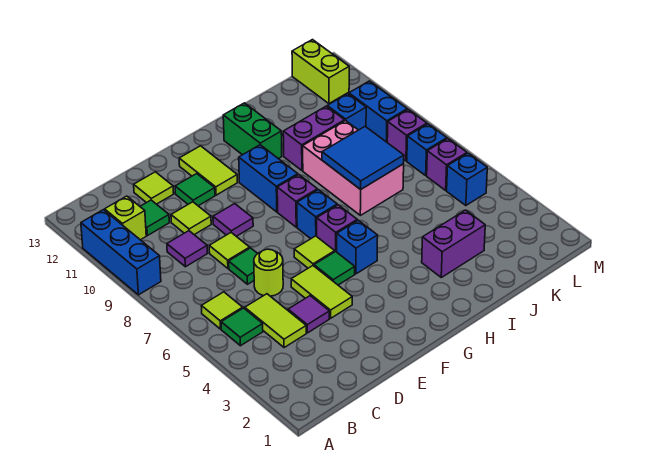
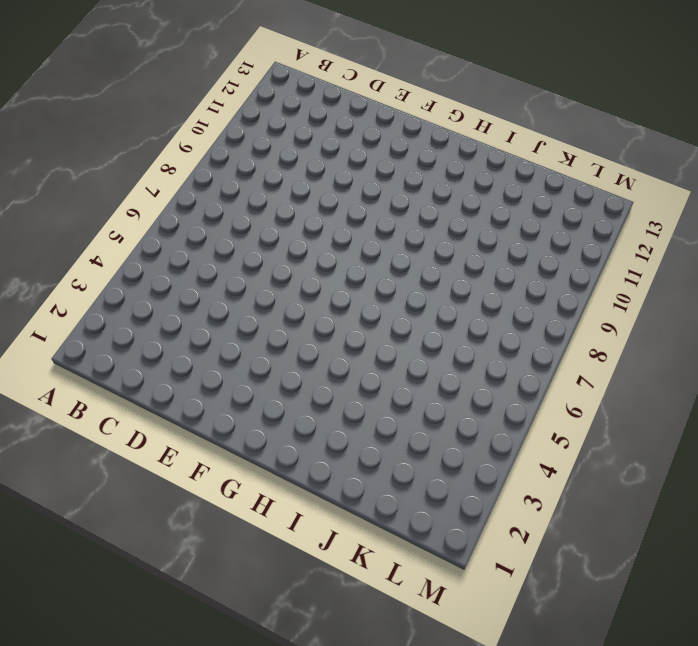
none -> blue 1x3 brick [81,210,161,295]
none -> green 1x1 tile [221,308,263,346]
none -> lime 1x1 tile [201,292,243,329]
none -> lime 1x1 brick [105,196,146,240]

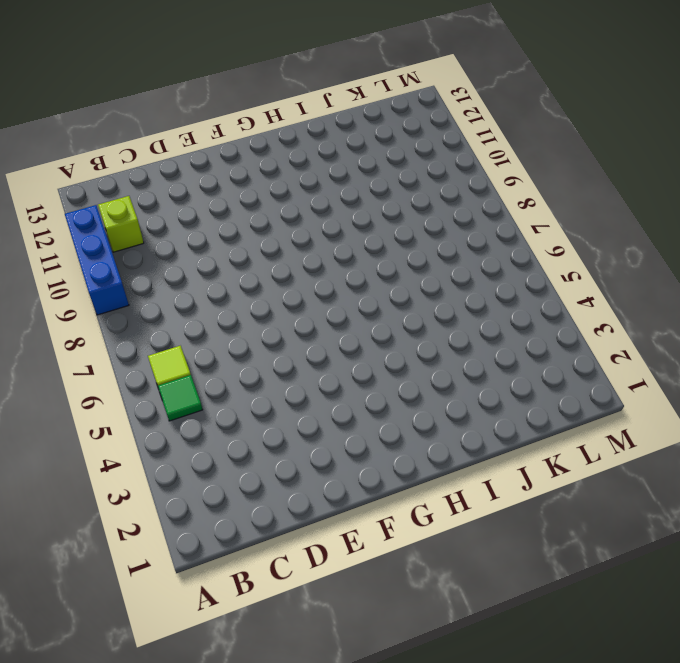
none -> lime 1x2 tile [245,294,306,348]
none -> purple 1x1 tile [167,231,208,267]
none -> green 1x1 tile [140,200,169,236]
none -> purple 1x1 tile [288,296,329,333]

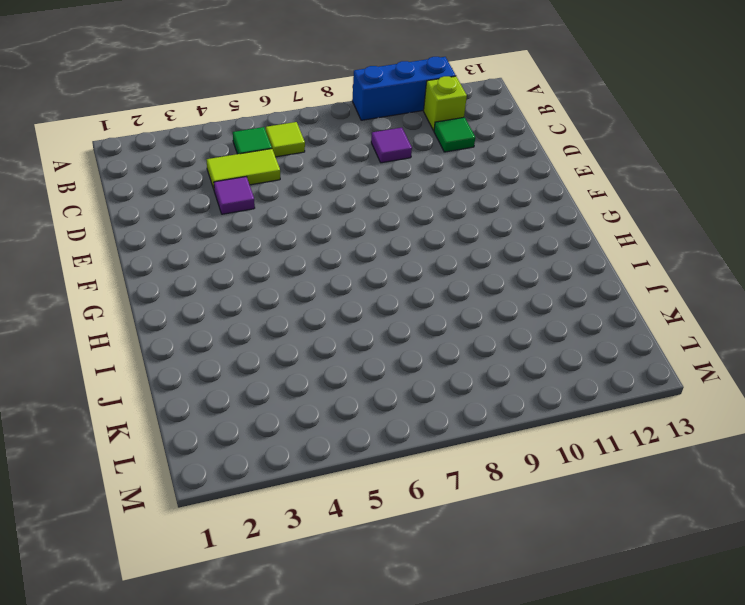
none -> lime 1x1 round brick [254,249,283,296]
none -> green 1x1 tile [229,248,258,284]
none -> lime 1x1 tile [209,233,250,268]
none -> lime 1x1 tile [171,202,211,235]

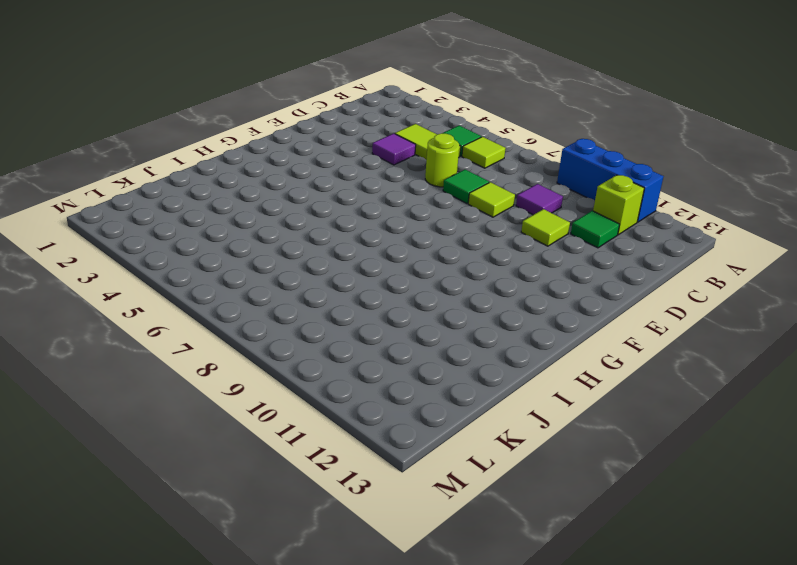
none -> lime 1x1 tile [134,172,174,204]
none -> lime 1x2 tile [291,266,352,318]
none -> purple 1x1 tile [213,204,253,236]
none -> green 1x1 tile [175,174,215,206]

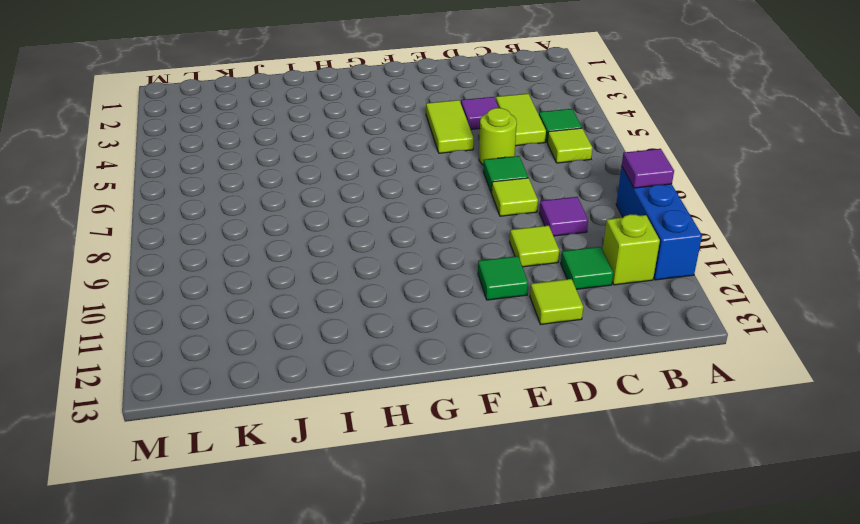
purple 1x1 tile [622,149,674,188] -> purple 1x1 tile moved to [213,204,253,236]
none -> green 1x1 tile [314,252,355,285]
none -> lime 1x1 tile [294,236,335,268]
none -> lime 1x2 tile [179,146,237,195]
none -> blue 1x1 brick [337,220,378,274]

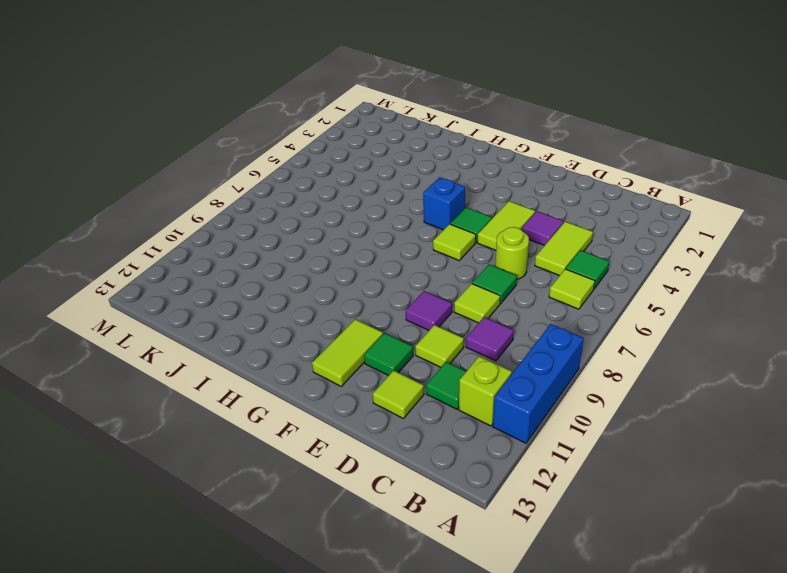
none -> purple 1x1 brick [317,205,357,252]
none -> blue 1x1 brick [297,190,337,239]
none -> purple 1x1 brick [277,175,317,227]
none -> blue 1x2 brick [239,145,298,212]

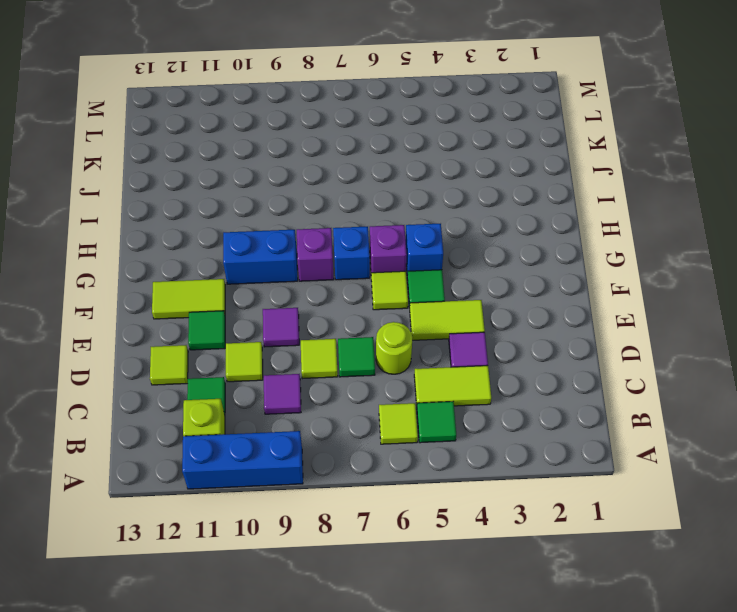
none -> green 1x2 brick [223,103,282,159]
none -> purple 1x2 brick [422,210,485,277]
none -> pink 2x3 brick [303,121,404,215]
none -> purple 1x2 brick [283,106,345,170]

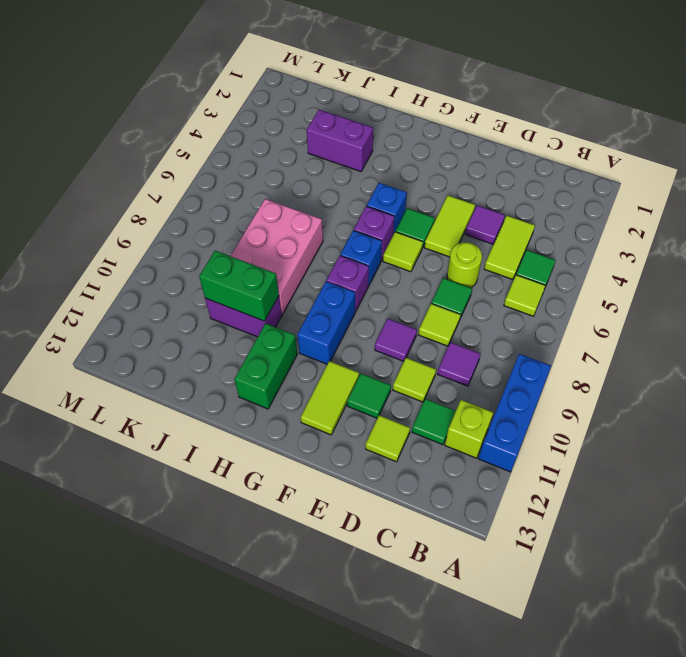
green 1x2 brick [199,251,279,321] -> none
none -> blue 1x1 brick [327,94,366,130]
none -> blue 1x1 brick [447,153,487,205]
none -> purple 1x1 brick [427,139,467,190]
none -> blue 1x1 brick [407,124,447,175]

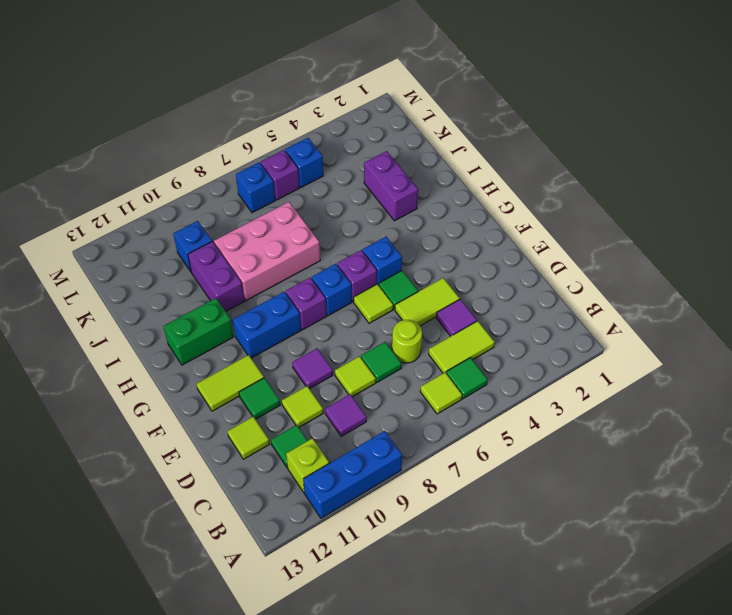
none -> purple 1x1 brick [387,110,427,161]
none -> blue 1x2 brick [349,81,407,142]
none -> lime 1x2 brick [292,40,349,104]
none -> blue 2x2 tile [322,127,404,189]

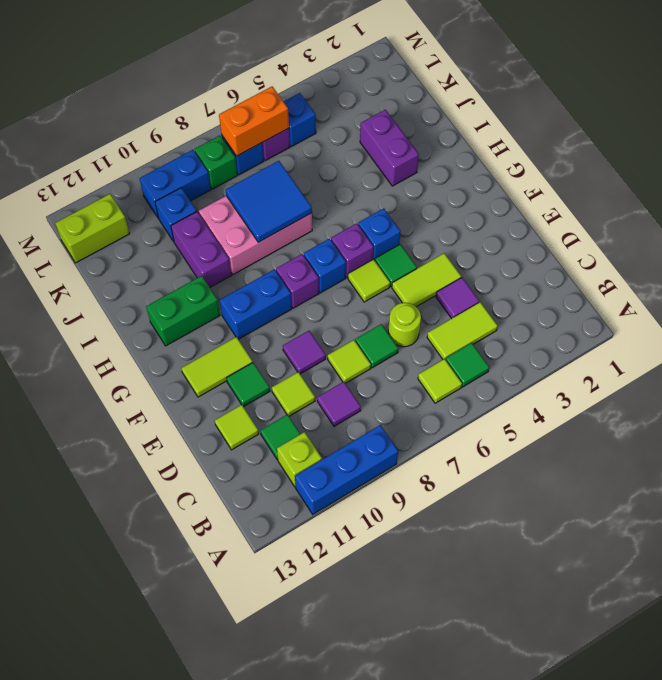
orange 1x2 brick [219,87,289,156] -> none
green 1x1 brick [194,136,237,189] -> purple 1x1 brick [387,110,427,161]

